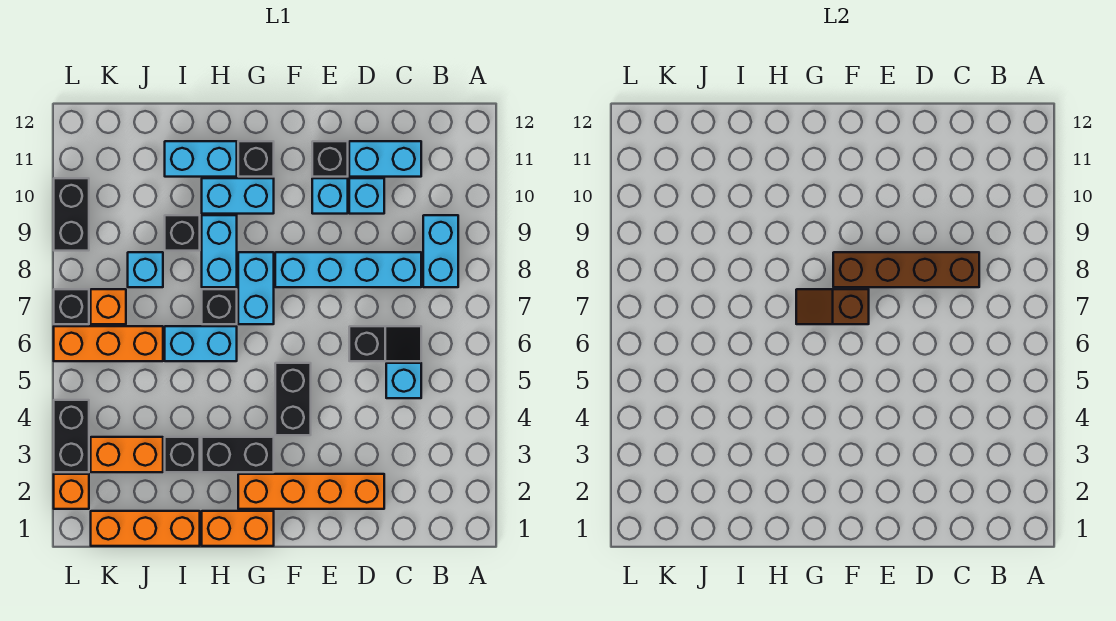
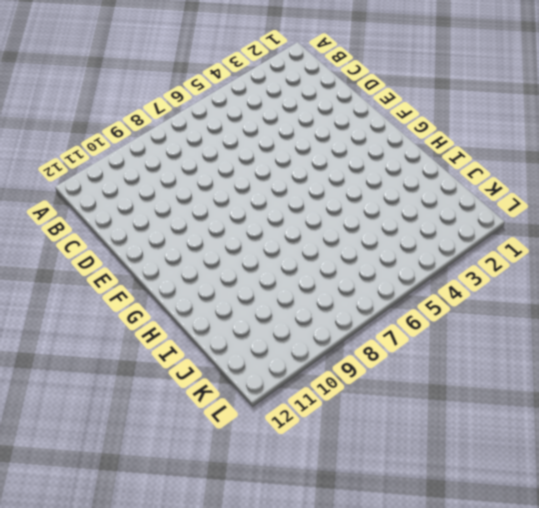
none -> cyan 1x2 brick [423,215,458,287]
none -> cyan 1x1 brick [386,363,421,398]
none -> black 1x2 slope [349,326,421,361]
none -> cyan 1x4 brick [275,252,421,287]

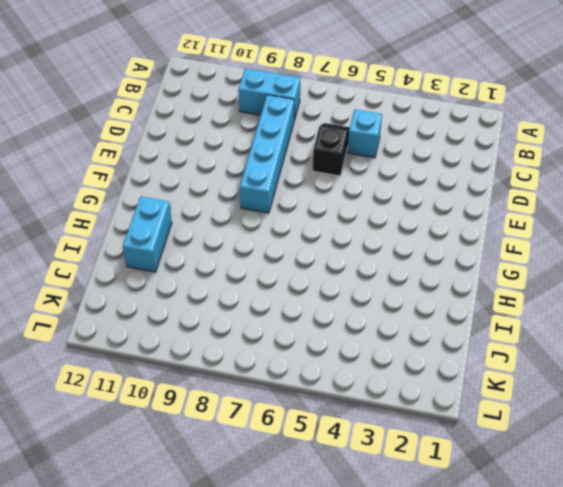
none -> cyan 1x2 brick [349,141,421,177]
none -> orange 1x4 brick [238,474,384,509]
none -> cyan 1x1 brick [349,178,384,214]
none -> cyan 1x1 brick [312,178,348,214]

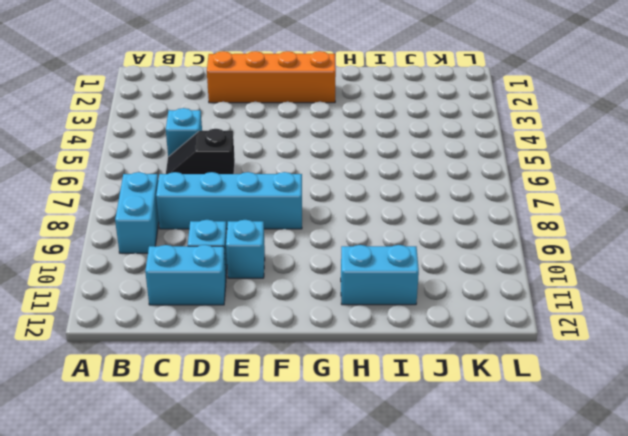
none -> black 1x1 brick [312,141,348,177]
none -> black 1x2 brick [275,363,311,435]
none -> orange 1x2 brick [202,511,274,546]
none -> black 1x2 brick [202,437,274,472]

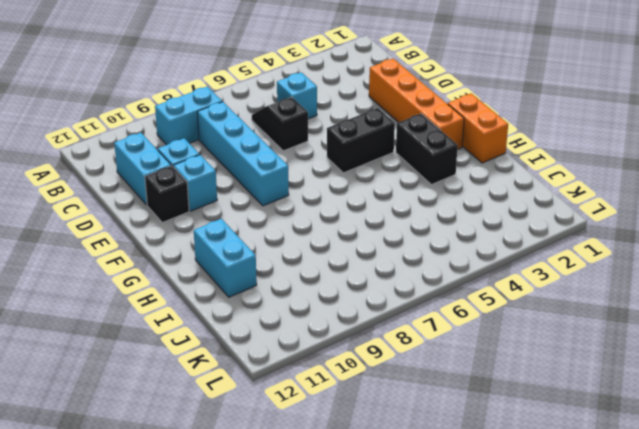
none -> cyan 1x2 brick [238,252,274,324]
none -> cyan 1x2 brick [202,178,274,214]
none -> black 1x1 brick [238,141,274,177]
none -> cyan 1x2 brick [165,326,237,361]

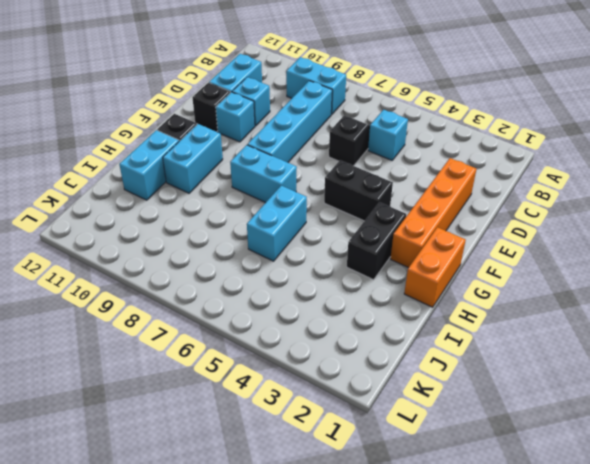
none -> black 1x1 brick [202,289,237,324]
none -> cyan 1x2 brick [202,215,237,287]
none -> orange 1x3 brick [91,511,200,546]
none -> black 1x1 brick [165,437,200,472]

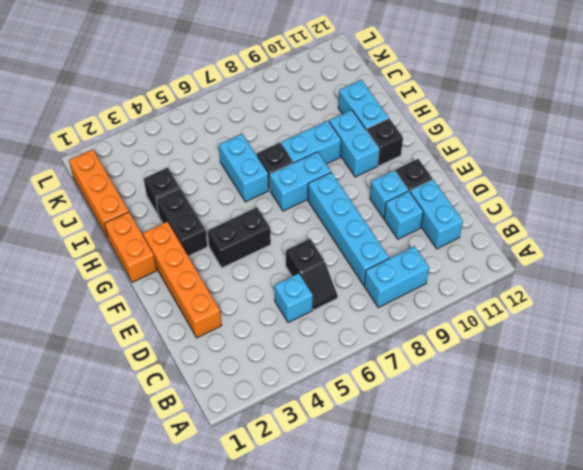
none -> black 1x1 brick [165,215,200,251]
none -> orange 1x2 brick [91,437,163,472]
none -> orange 1x3 brick [54,326,163,361]
none -> cyan 1x1 brick [128,252,163,287]

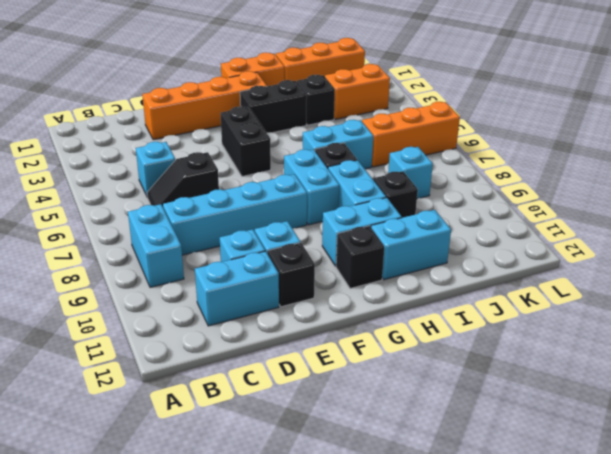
none -> orange 1x1 brick [91,289,126,324]
none -> orange 1x1 brick [54,474,89,509]
none -> black 1x2 brick [54,400,89,472]
none -> black 1x1 brick [54,289,89,324]

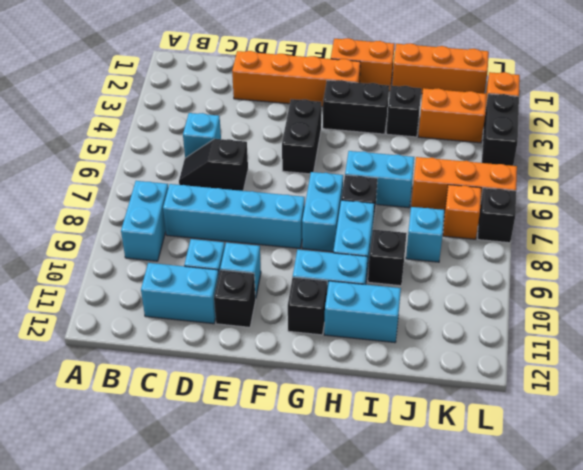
none -> black 1x2 brick [54,178,89,251]
none -> brown 1x4 brick [833,252,979,287]
none -> brown 1x2 slope [796,289,869,324]

